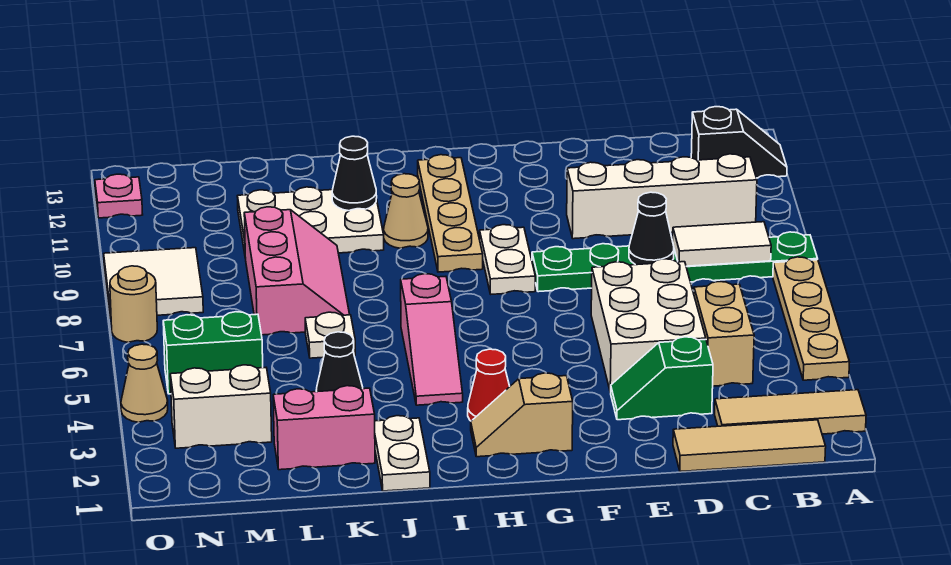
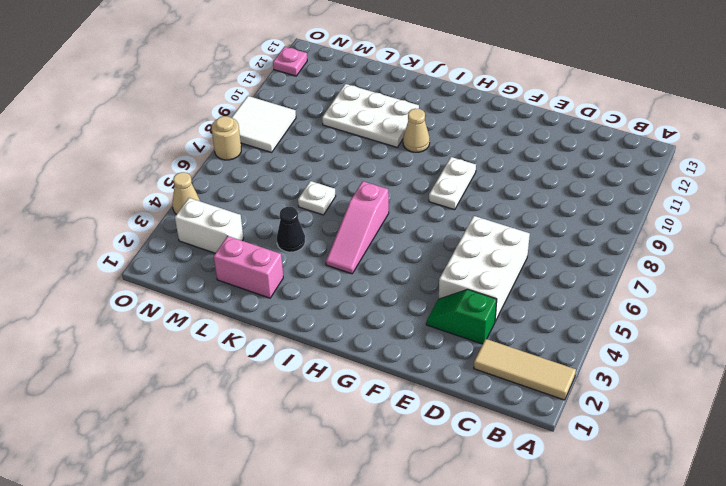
none -> tan 1x4 plate [773,257,850,380]
none -> green 1x6 plate [532,232,818,292]
none -> black 1x2 slope [691,107,787,178]
none -> tan 1x3 tile [673,420,826,472]

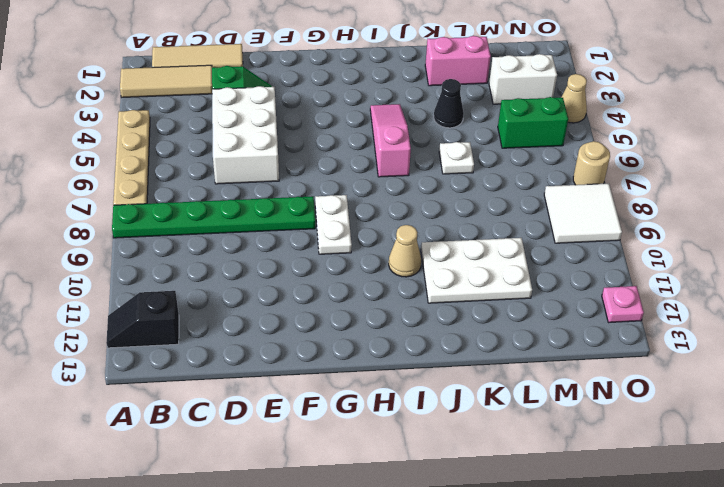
none -> white 1x4 brick [567,154,757,239]
none -> tan 1x2 brick [694,282,754,386]
none -> tan 1x2 slope [471,373,573,457]
none -> red 1x1 cone [468,349,510,421]

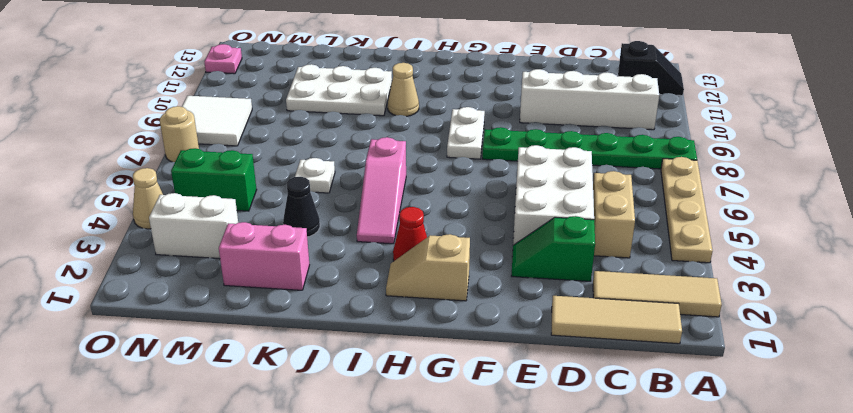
none -> tan 1x4 plate [418,155,483,272]
none -> white 1x2 plate [375,416,430,491]
none -> pink 2x3 slope [244,207,350,335]
none -> white 1x2 tile [673,222,771,266]

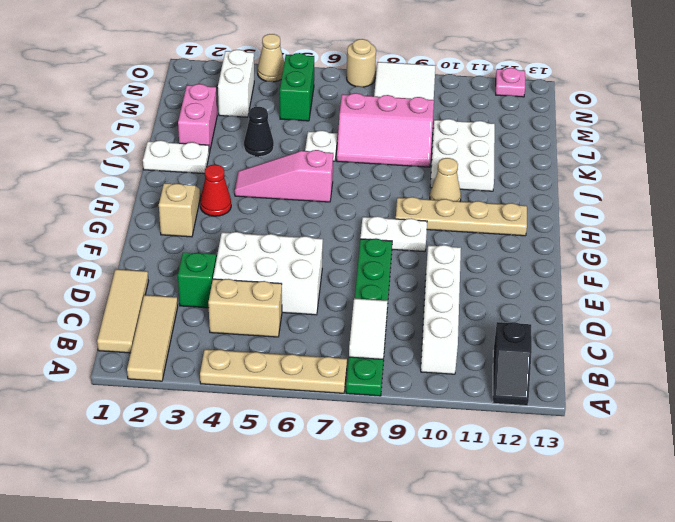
none -> black 1x1 cone [629,192,674,265]
none -> black 1x1 cone [332,136,377,211]

